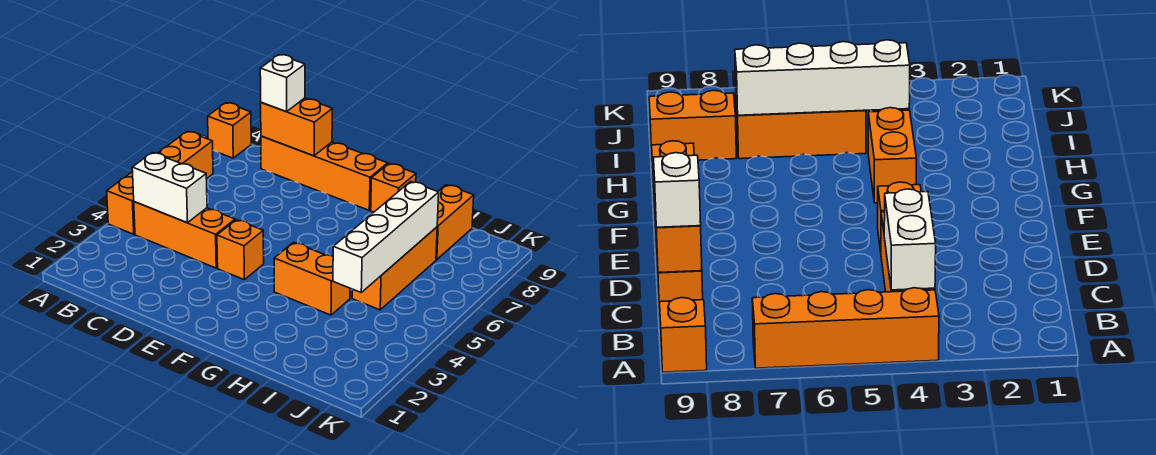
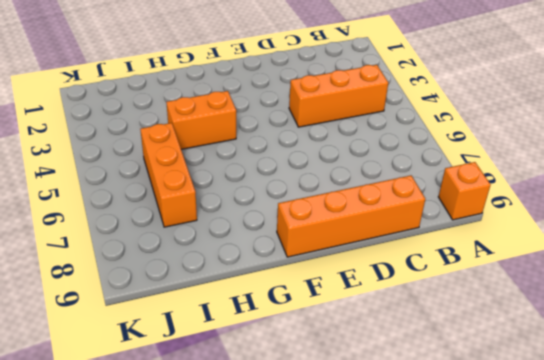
none -> orange 1x4 brick [107,131,213,234]
none -> orange 1x1 brick [217,220,264,280]
none -> orange 1x1 brick [371,164,416,212]

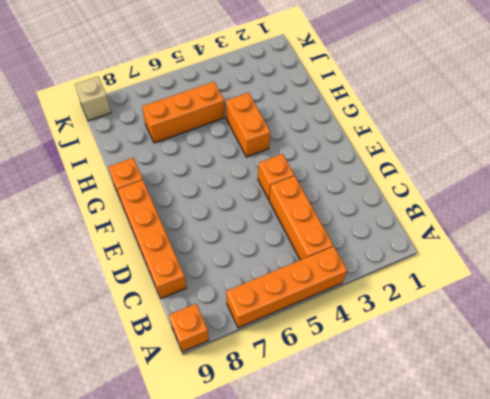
tan 1x1 brick [75,77,111,121] -> none
none -> orange 1x2 brick [436,185,474,260]
none -> white 1x2 brick [132,153,207,223]
none -> orange 1x2 brick [261,98,332,156]

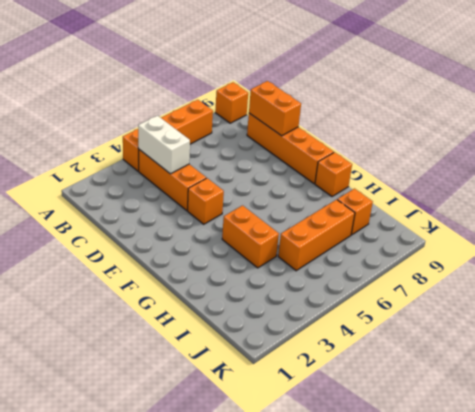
orange 1x1 brick [337,189,373,235] -> orange 1x2 brick [436,185,474,260]
none -> white 1x4 brick [333,182,439,292]
none -> white 1x1 brick [260,55,305,112]

